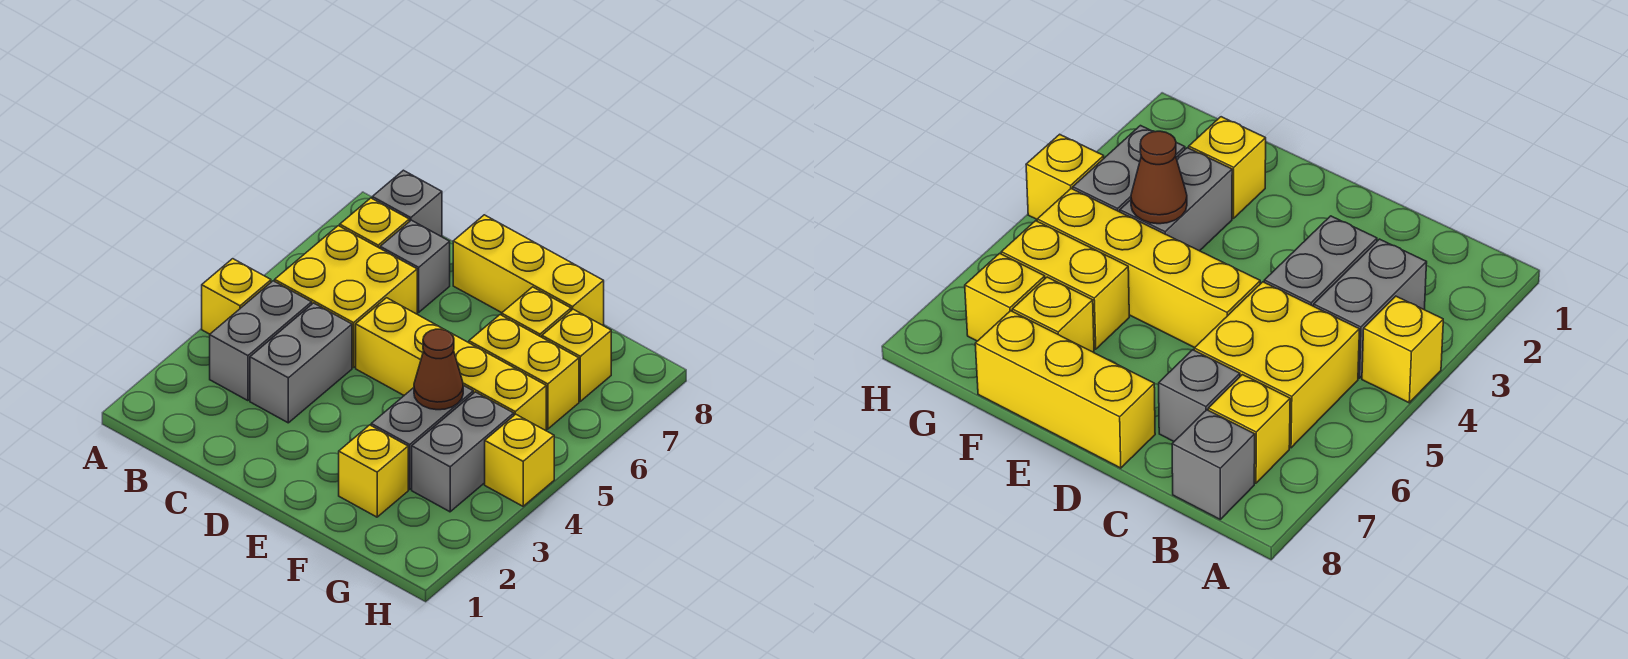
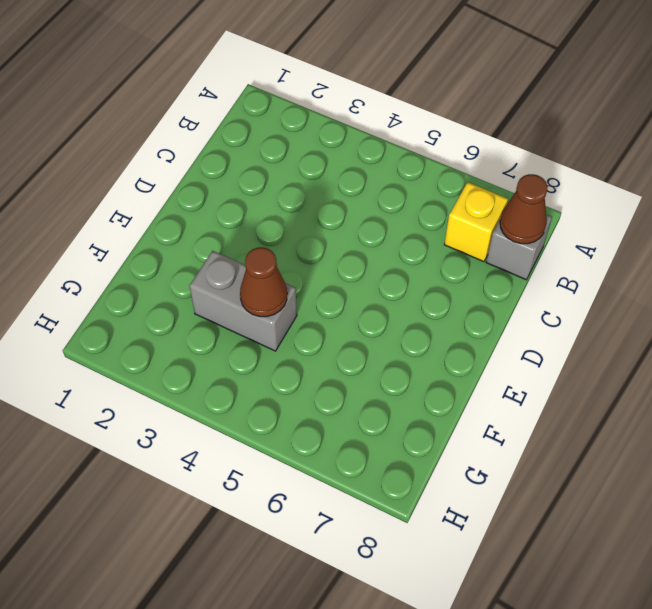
brown 1x1 cone [500,174,547,244] -> none
none -> yellow 1x1 brick [202,259,271,334]
none -> grey 1x2 brick [210,281,312,401]
none -> yellow 2x2 brick [275,226,417,368]

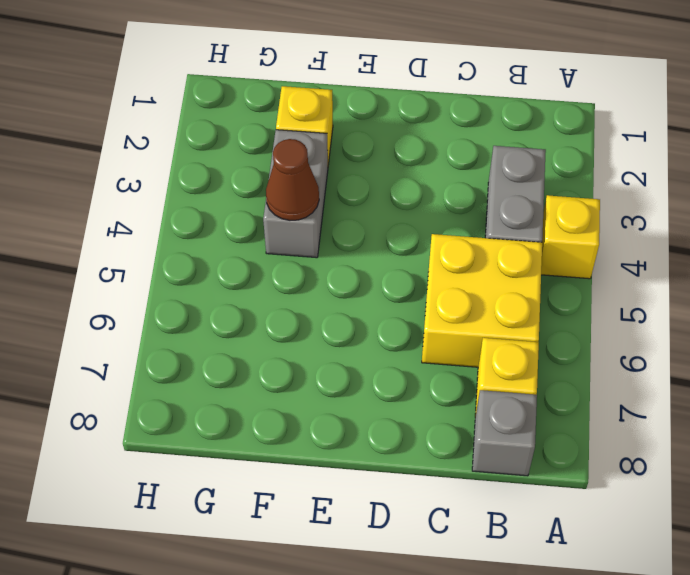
none -> grey 1x2 brick [250,303,352,423]
none -> grey 1x1 brick [380,220,450,312]
none -> yellow 1x4 brick [356,298,546,431]

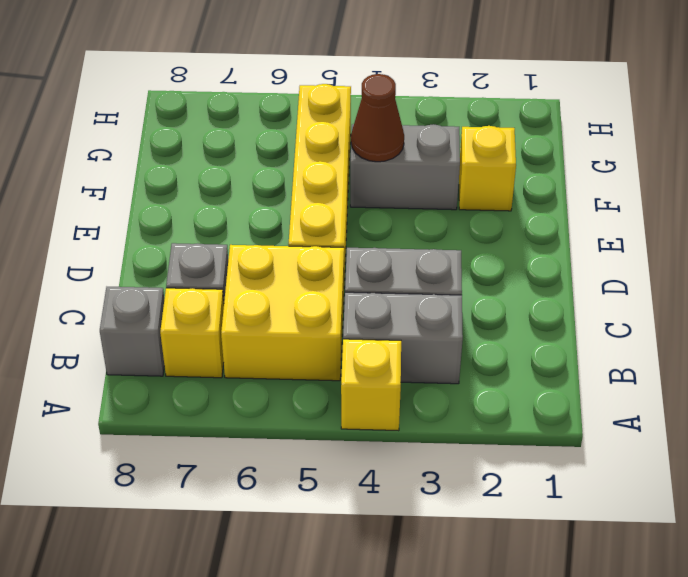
none -> yellow 1x3 brick [453,215,604,326]
none -> yellow 1x2 brick [469,315,579,429]
none -> yellow 1x1 brick [502,287,571,337]

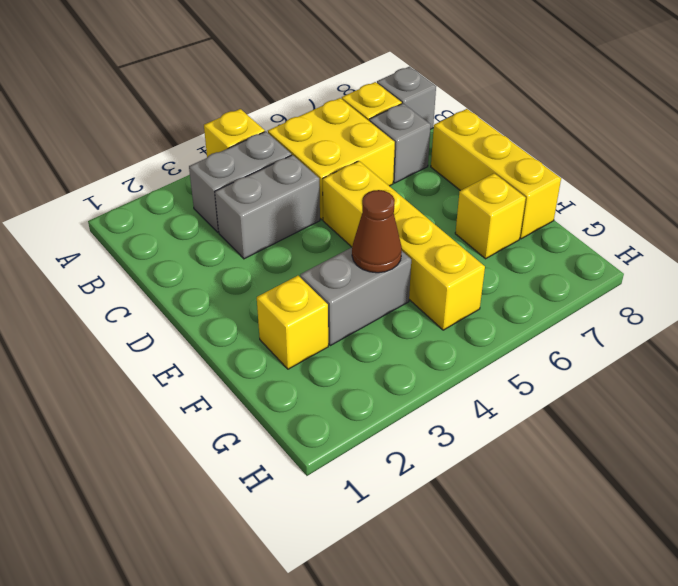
none -> yellow 1x2 brick [469,315,579,429]
none -> grey 1x2 brick [412,392,514,512]
none -> yellow 1x1 brick [542,309,611,401]

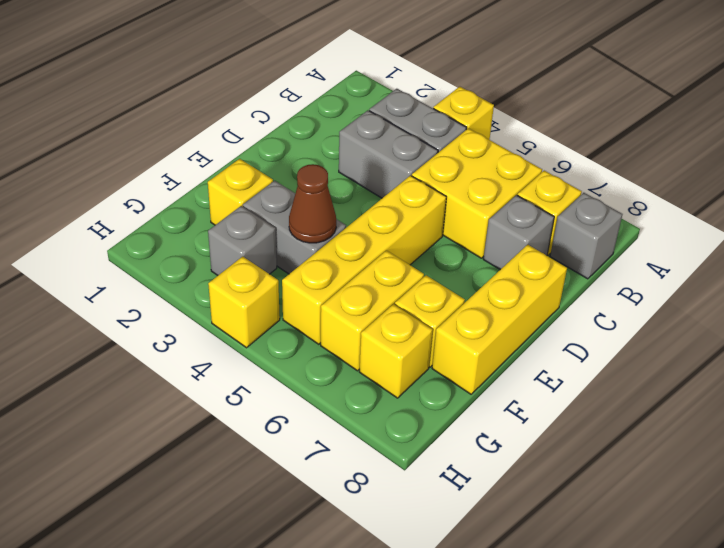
grey 1x1 brick [208,206,277,275] -> grey 1x2 brick [412,392,514,512]

